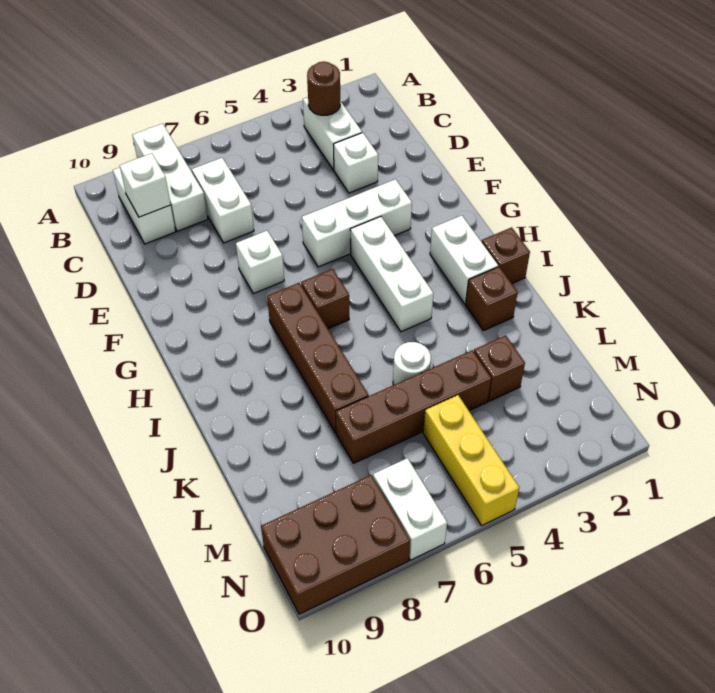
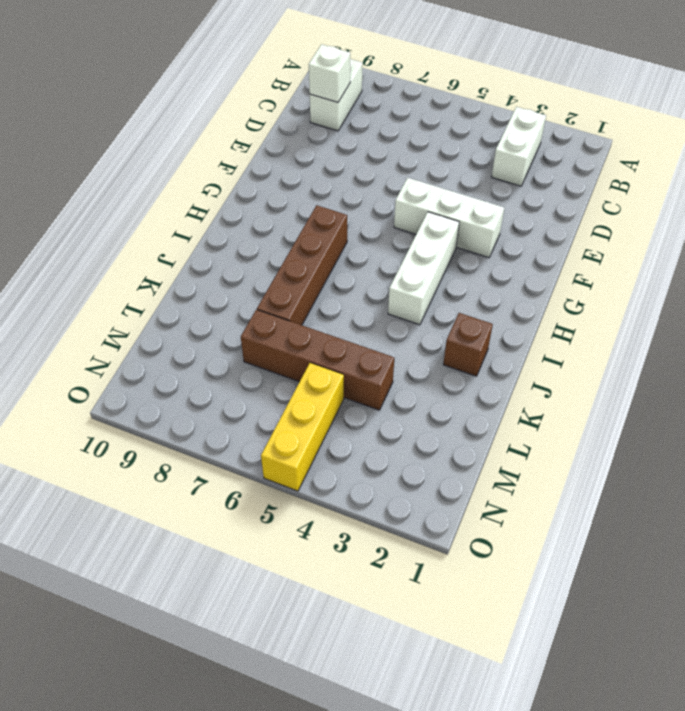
none -> white 1x3 brick [133,124,208,231]
none -> white 1x2 brick [192,158,254,243]
none -> white 1x1 brick [334,133,378,193]

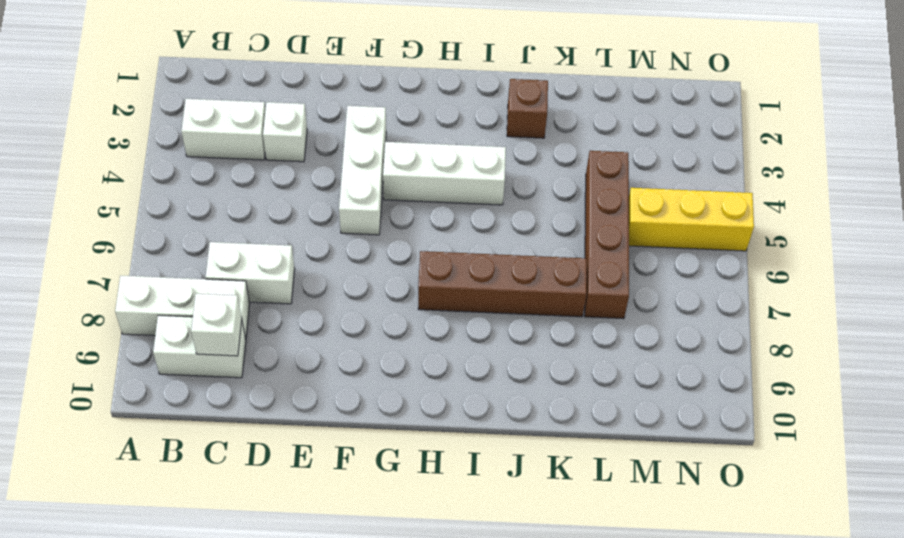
none -> white 1x1 brick [236,231,284,294]
none -> white 1x2 brick [430,215,498,304]
none -> brown 1x1 brick [301,269,349,329]

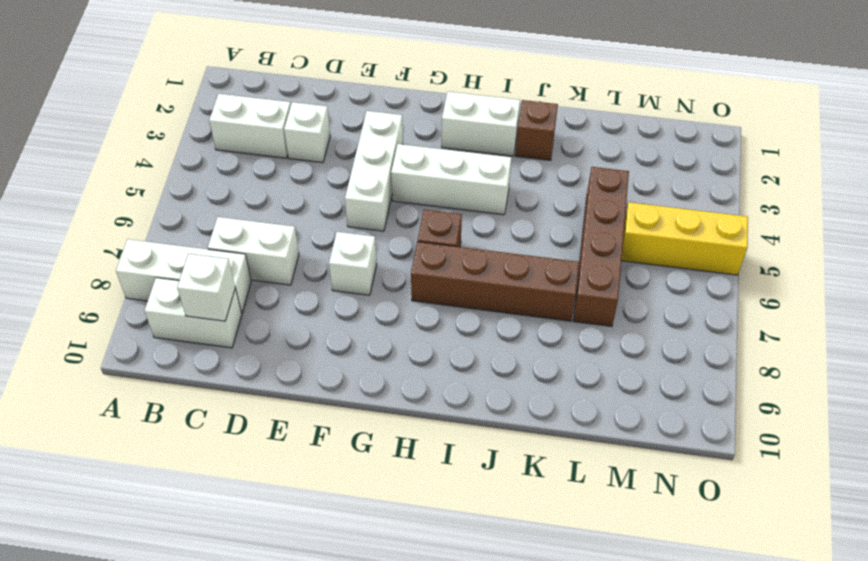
none -> brown 1x1 brick [482,227,530,283]
none -> white 1x1 round brick [393,342,431,385]
none -> brown 1x1 brick [474,335,525,401]

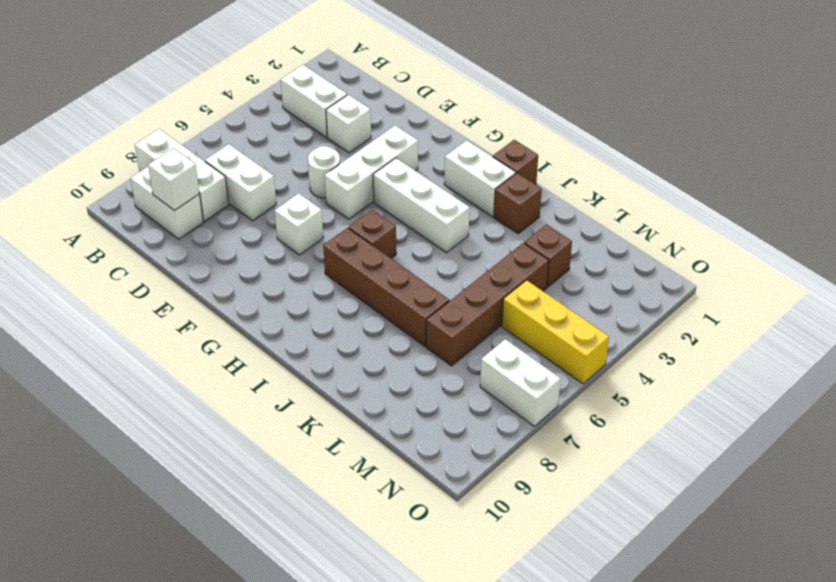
white 1x1 round brick [308,146,340,198] -> white 1x1 round brick moved to [393,342,431,385]
none -> brown 2x3 brick [261,475,410,614]
none -> brown 1x1 round brick [307,62,340,115]

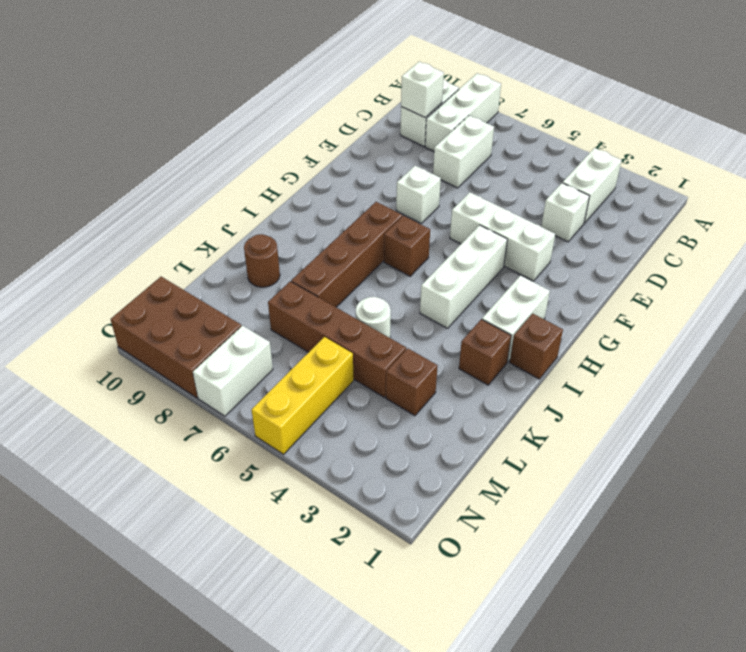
brown 1x1 round brick [244,234,280,287] -> brown 1x1 round brick moved to [307,62,340,115]

